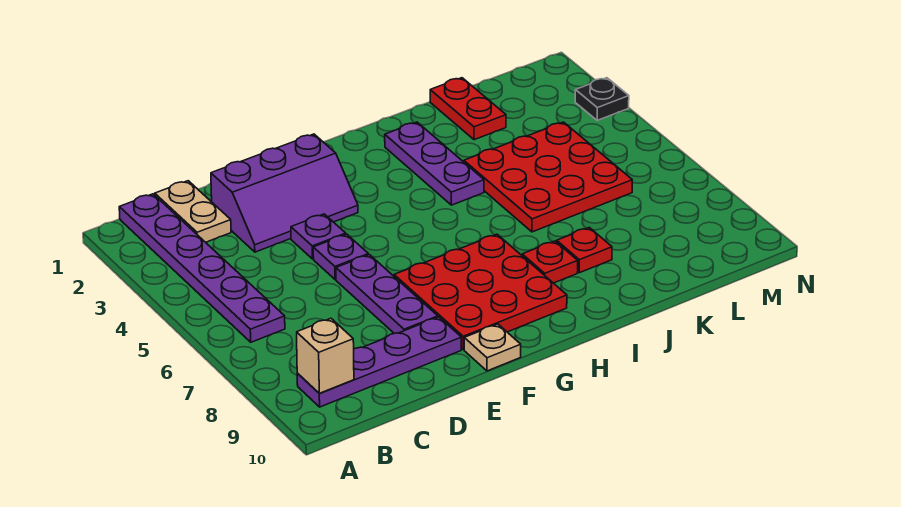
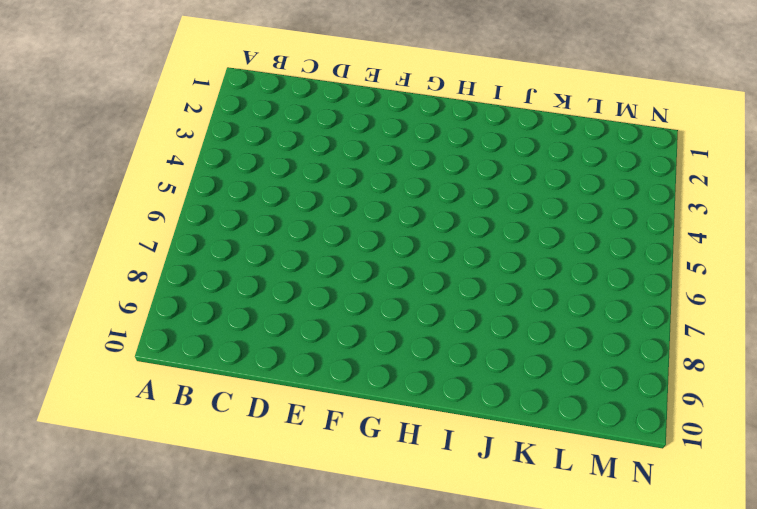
none -> purple 1x6 plate [119,194,285,342]
none -> purple 1x4 plate [297,317,461,407]
none -> tan 1x2 plate [155,181,231,242]

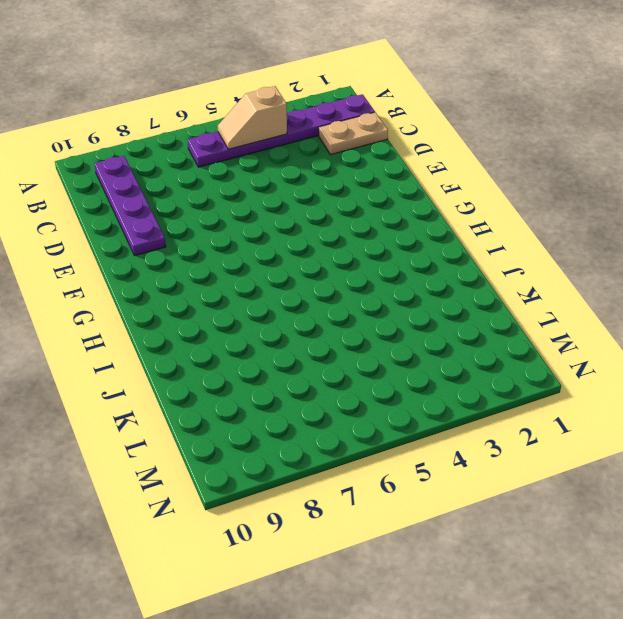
tan 1x2 slope [218,86,287,149] -> none
none -> purple 2x3 slope [211,134,358,252]
none -> purple 1x1 plate [291,214,346,259]
none -> purple 1x1 plate [313,234,368,280]

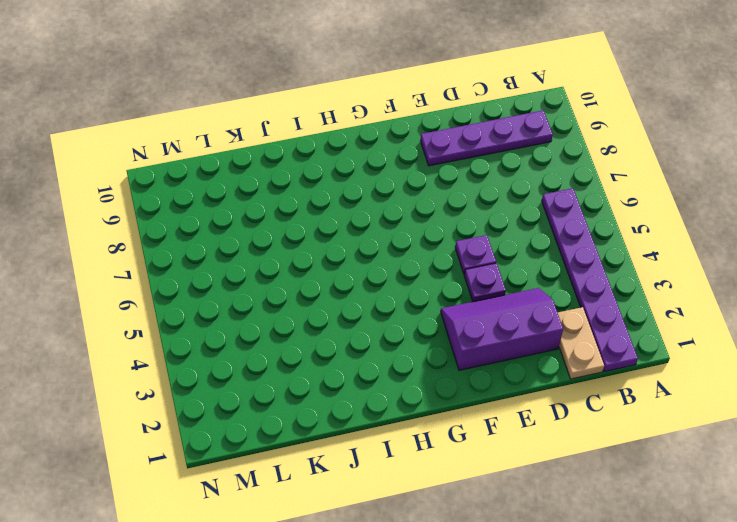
none -> purple 1x3 plate [336,255,438,334]
none -> red 3x3 plate [394,234,567,349]
none -> tan 1x1 plate [464,324,521,371]

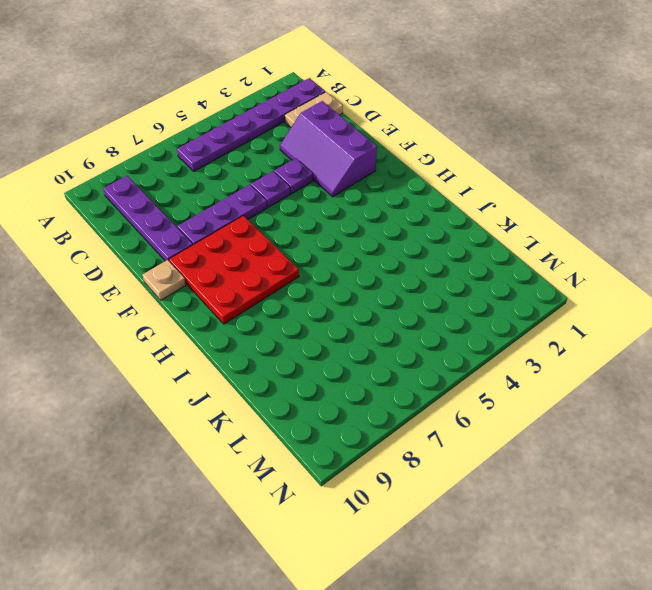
none -> purple 1x3 plate [385,122,484,205]
none -> red 1x1 plate [522,241,578,283]
none -> red 3x3 plate [464,122,632,232]

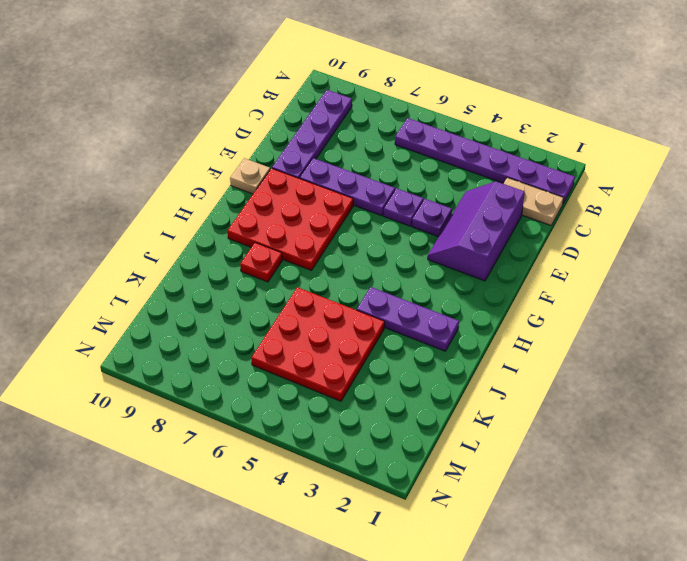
none -> red 1x1 plate [557,227,612,273]
none -> red 1x2 plate [430,78,506,140]
none -> black 1x1 plate [575,78,629,120]

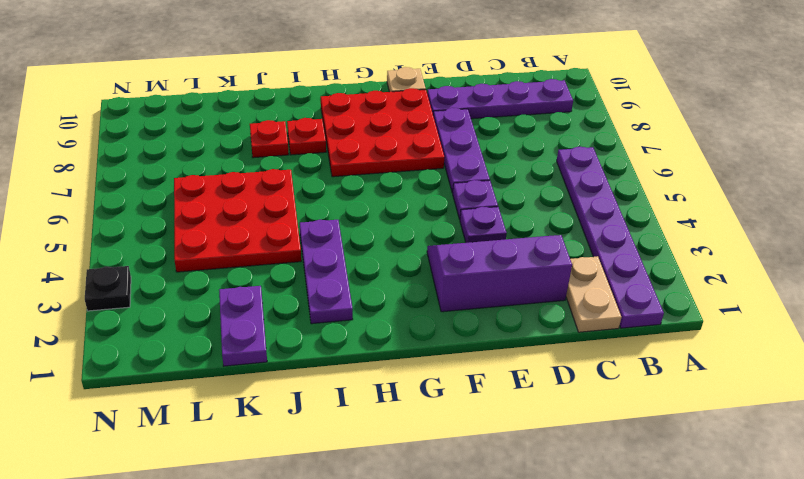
purple 1x2 plate [219,286,267,366] -> red 1x2 plate [430,78,506,140]
none -> tan 1x1 brick [297,318,354,393]

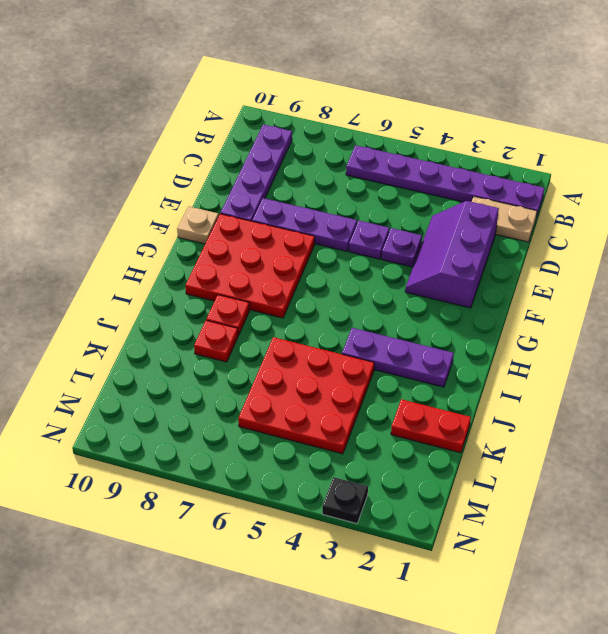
none -> tan 1x1 brick [297,318,354,393]

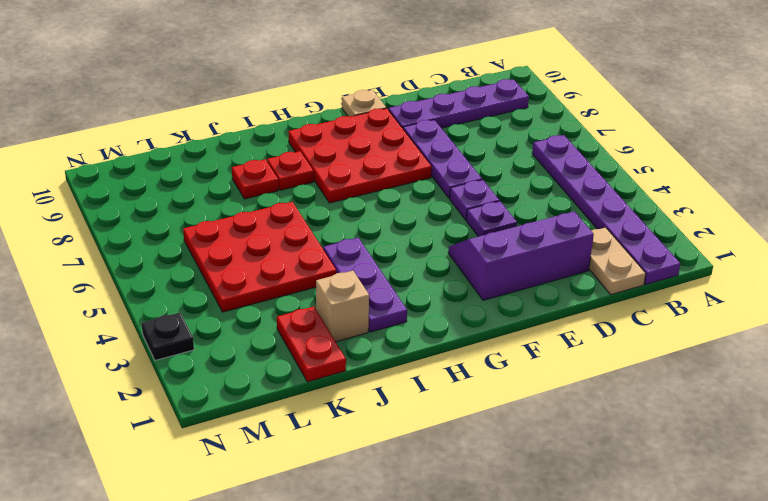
tan 1x1 brick [316,271,369,342] -> tan 1x1 brick moved to [297,318,354,393]

